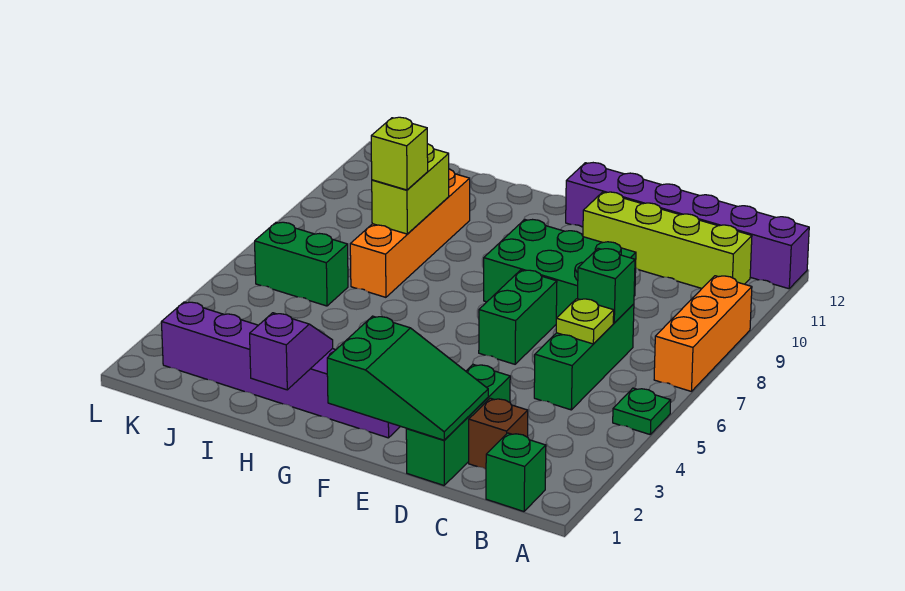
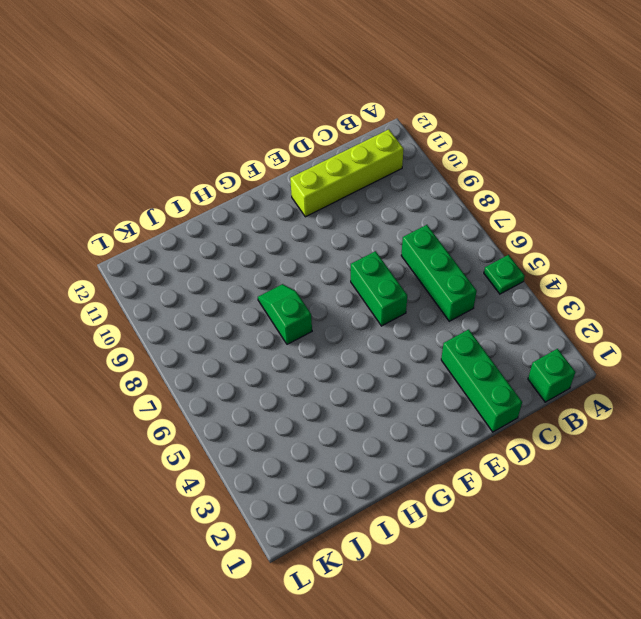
green 1x2 slope [258,284,312,344] -> none
none -> orange 1x3 brick [654,276,752,392]
none -> purple 1x6 brick [566,163,809,289]
none -> brown 1x1 brick [469,398,528,469]

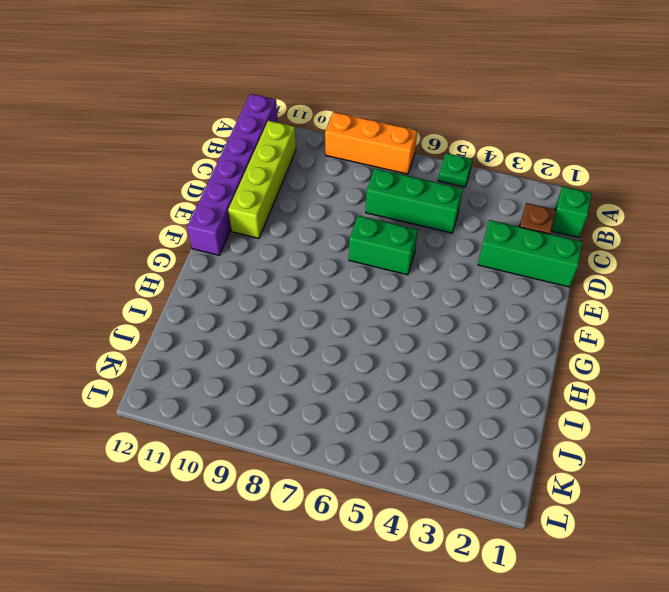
none -> green 2x3 brick [484,220,636,318]
none -> purple 1x6 brick [161,302,401,438]
none -> orange 1x4 brick [350,169,470,297]

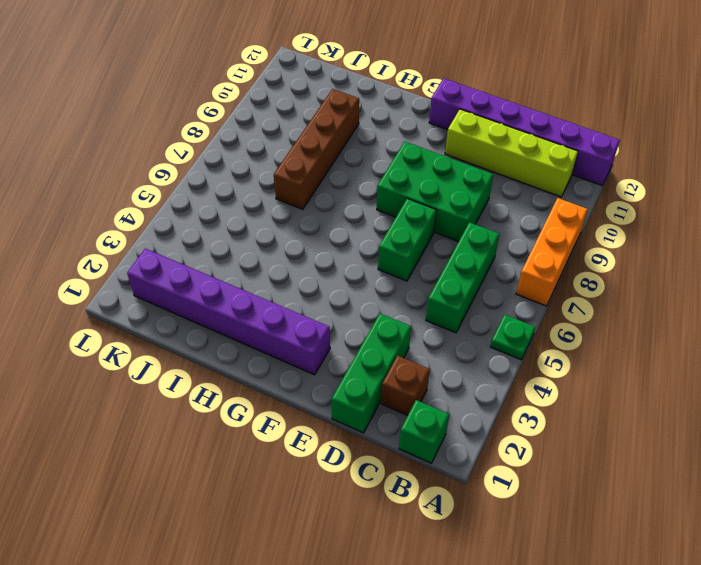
brown 1x4 brick [274,89,359,209] -> orange 1x4 brick [350,169,470,297]
none -> green 1x2 brick [255,222,348,306]
none -> lime 1x1 plate [556,299,614,344]
none -> green 1x1 brick [578,248,635,323]

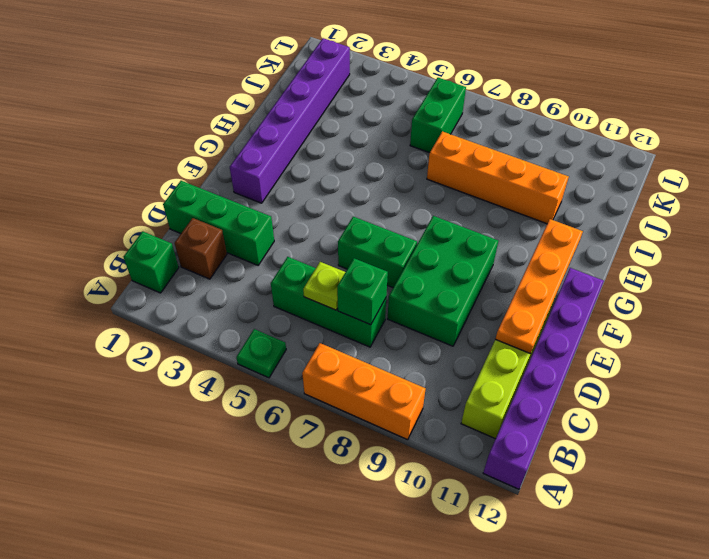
orange 1x4 plate [496,219,583,354] -> none
none -> green 2x3 slope [327,316,488,440]
none -> purple 1x2 slope [250,313,333,390]
none -> lime 1x2 brick [372,144,449,234]

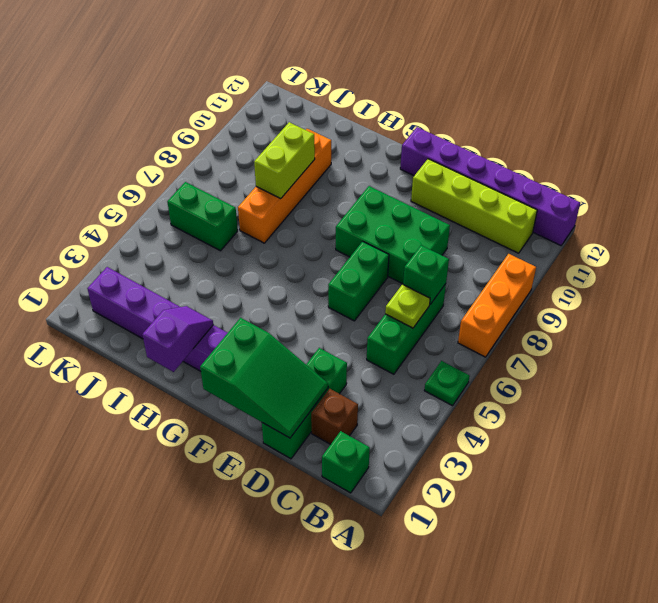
none -> lime 1x1 brick [371,117,428,190]

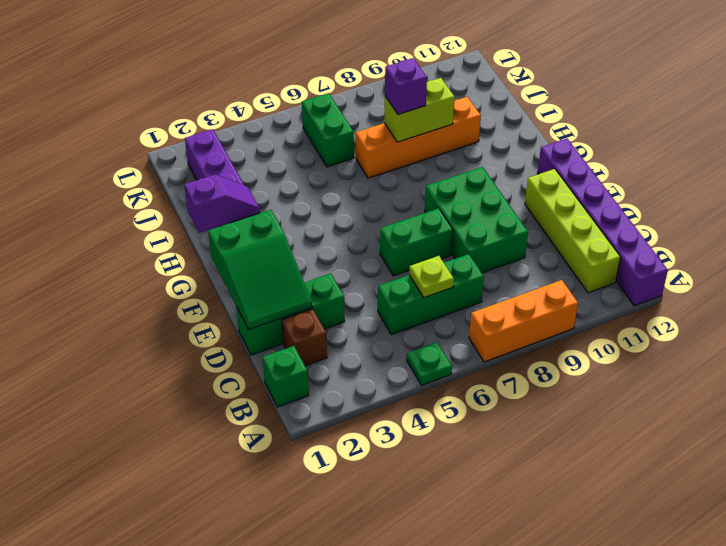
purple 1x1 brick [385,58,427,114] -> lime 1x1 brick [371,117,428,190]
none -> green 1x1 brick [578,248,635,323]

